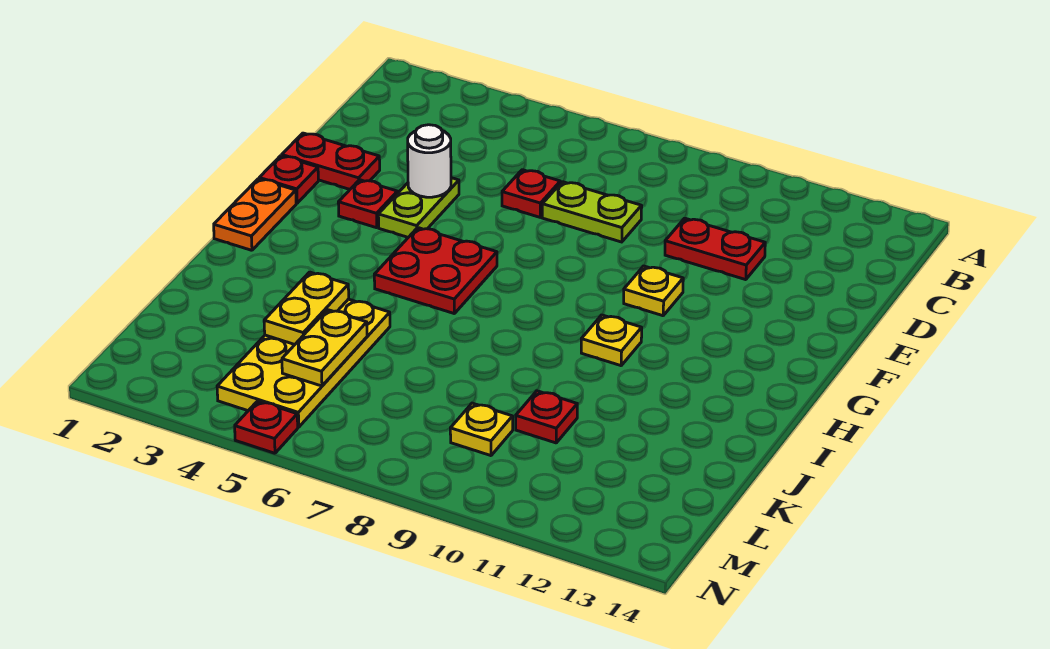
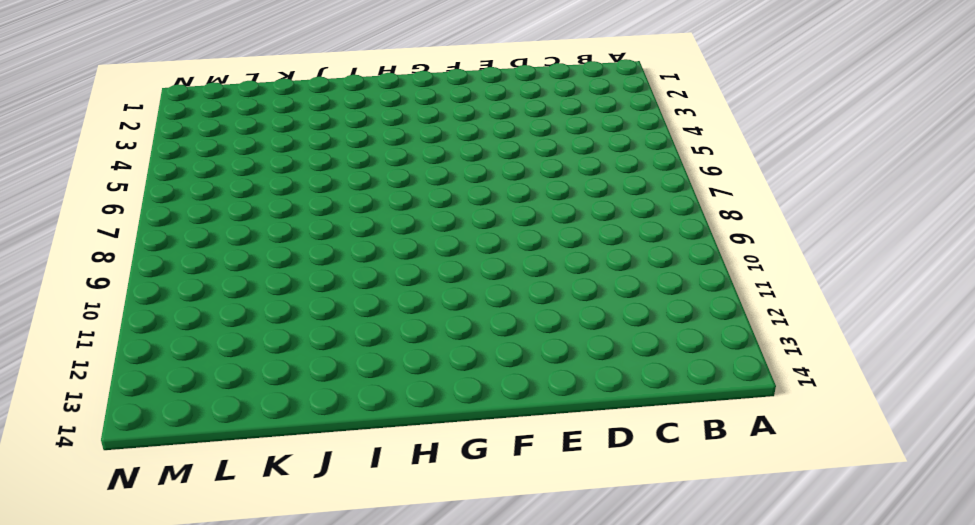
none -> red 1x1 plate [502,170,560,217]
none -> lime 1x2 plate [542,182,642,242]
none -> red 1x2 plate [665,218,765,280]

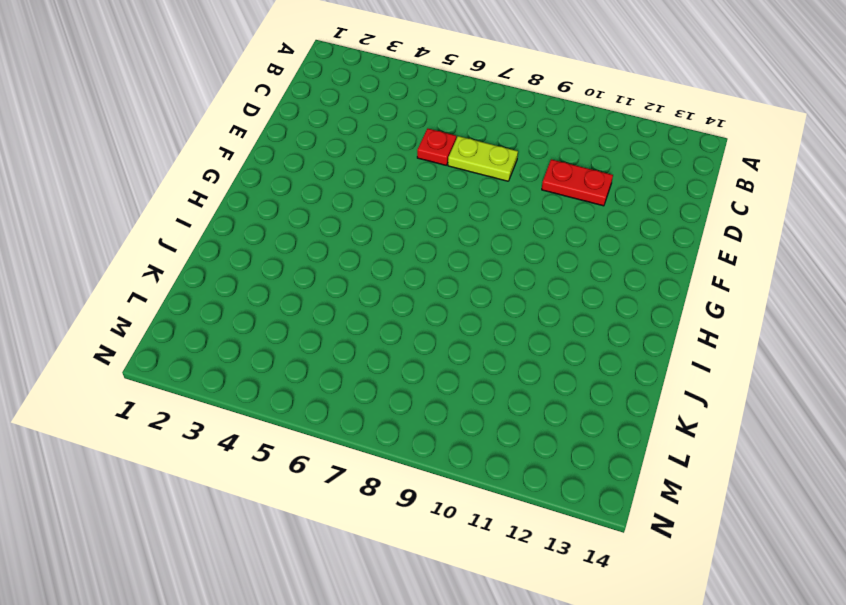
none -> red 1x2 plate [282,133,380,189]
none -> lime 1x2 plate [378,178,459,237]
none -> red 1x1 plate [259,156,318,203]

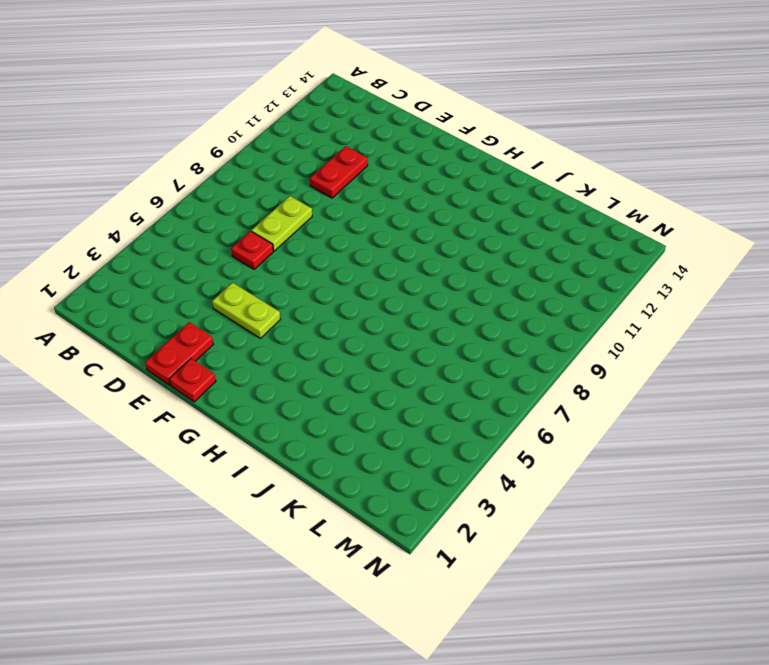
none -> red 1x1 plate [338,180,397,228]
none -> yellow 1x1 plate [624,266,683,316]
none -> orange 1x2 plate [214,179,296,250]

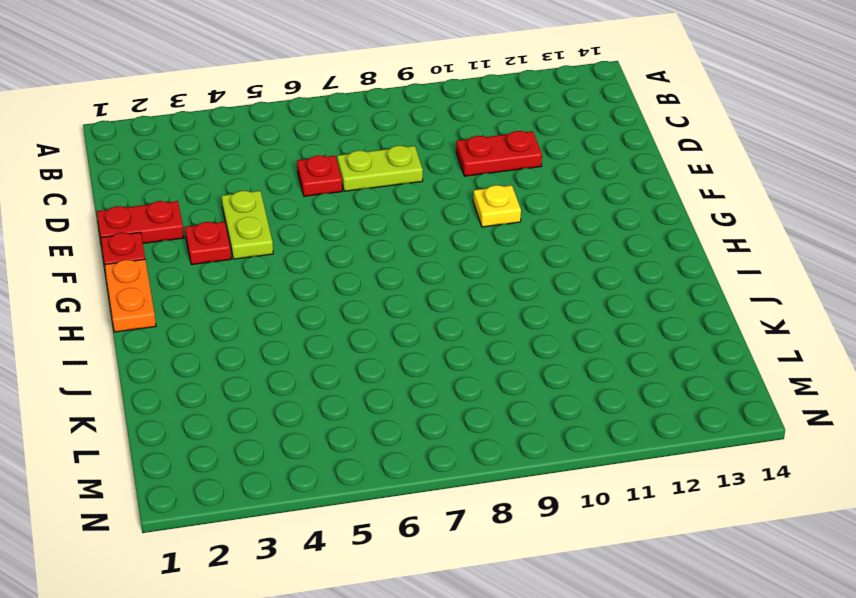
none -> red 2x2 plate [374,228,497,313]
none -> yellow 1x1 plate [581,315,642,366]
none -> yellow 2x4 plate [217,299,390,427]

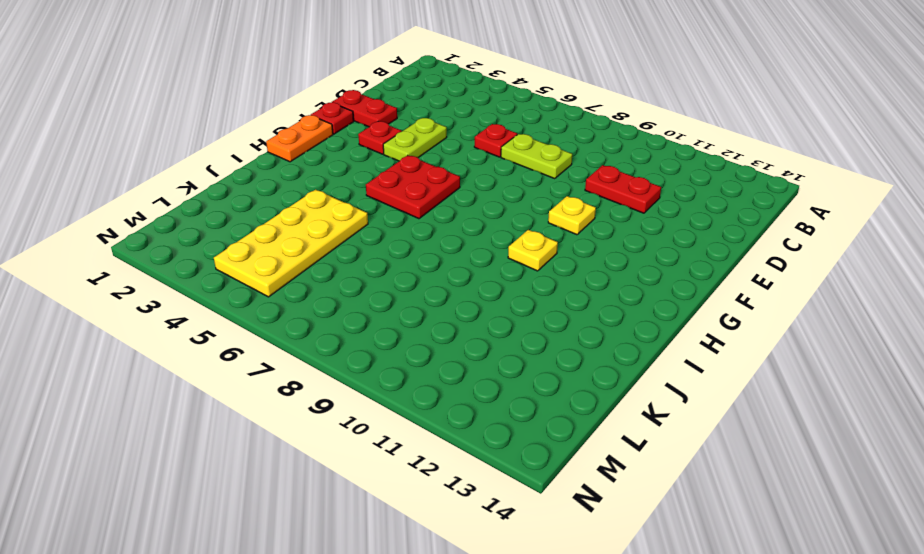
none -> red 1x1 plate [516,391,577,443]
none -> yellow 1x1 plate [450,403,513,456]
none -> red 1x1 plate [235,401,298,453]

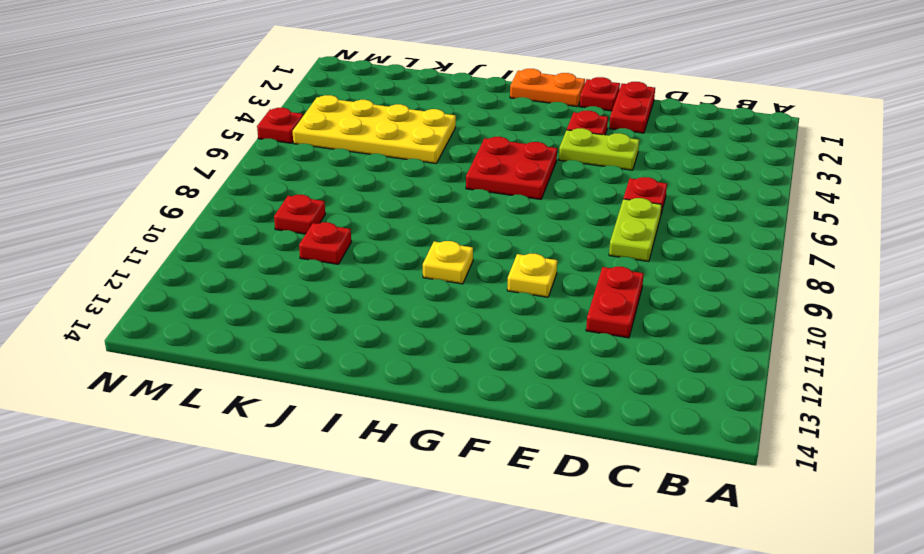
red 1x1 plate [274,195,325,234] -> yellow 1x1 plate [450,403,513,456]
none -> white 1x1 round brick [408,125,451,197]
none -> yellow 1x2 plate [264,272,349,344]
none -> yellow 1x2 plate [282,310,367,386]

